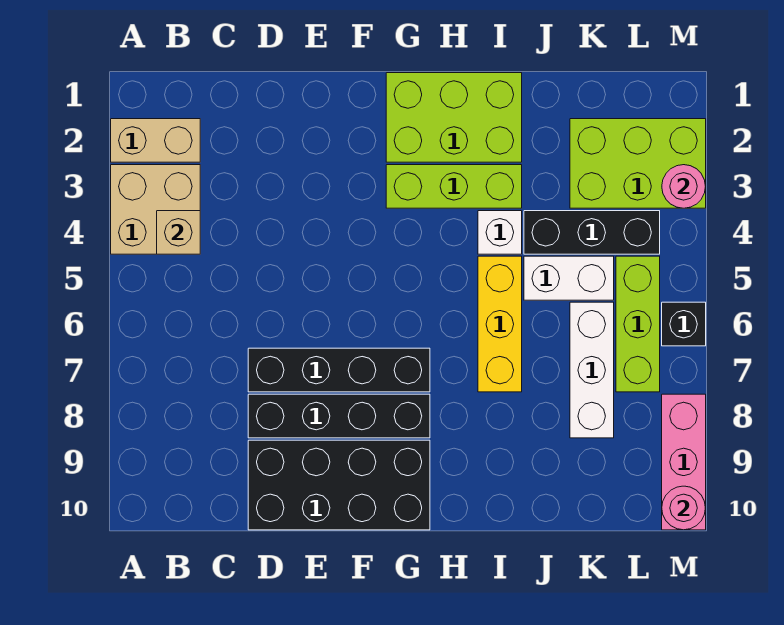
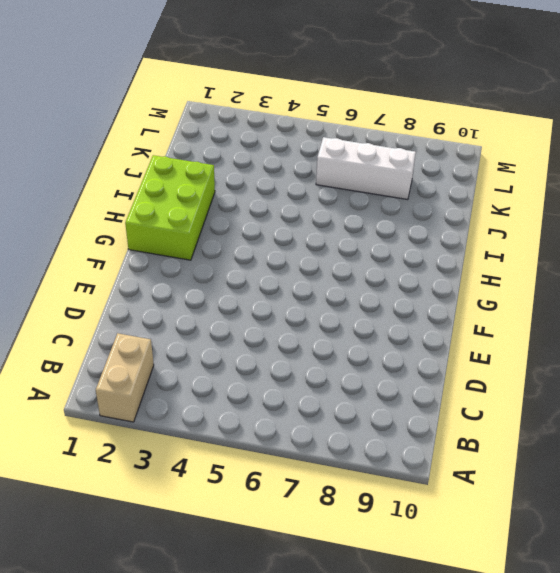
none -> tan 2x2 brick [111,165,200,254]
none -> black 1x4 brick [248,348,430,392]
none -> black 1x4 brick [248,394,430,438]

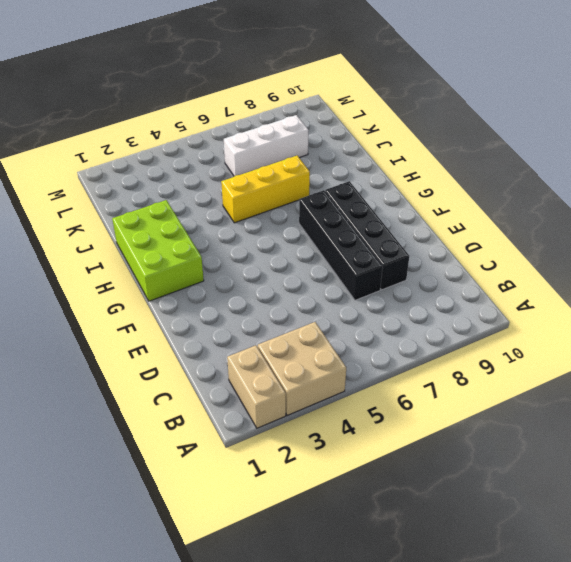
none -> black 2x4 brick [248,440,430,530]
none -> lime 1x3 brick [386,165,522,208]
none -> white 1x1 brick [478,211,522,254]

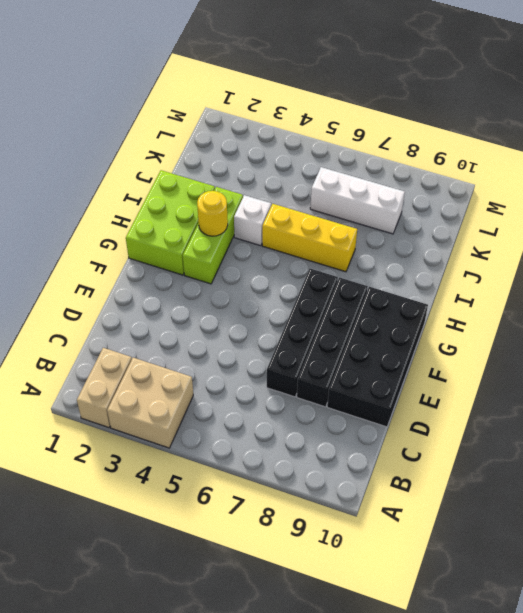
yellow 1x1 round brick [197,191,228,236] -> none
none -> black 1x3 brick [524,211,660,254]
none -> white 1x2 brick [524,256,614,300]
none -> lime 2x3 brick [570,119,706,208]

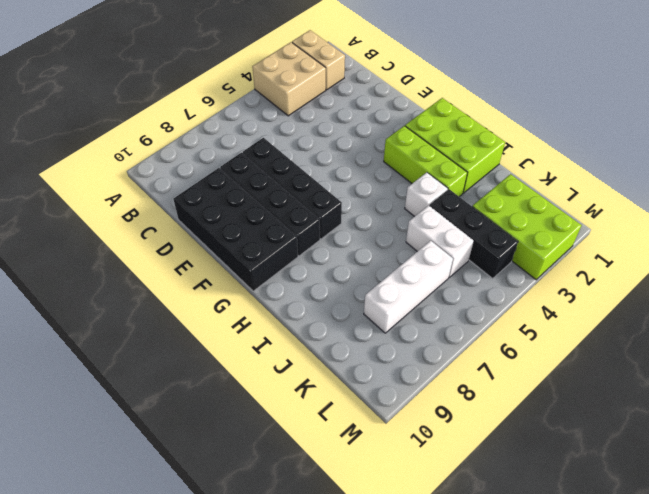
none -> yellow 1x3 brick [478,256,522,392]
none -> lime 1x3 brick [616,256,660,392]
none -> black 1x1 brick [662,302,706,346]

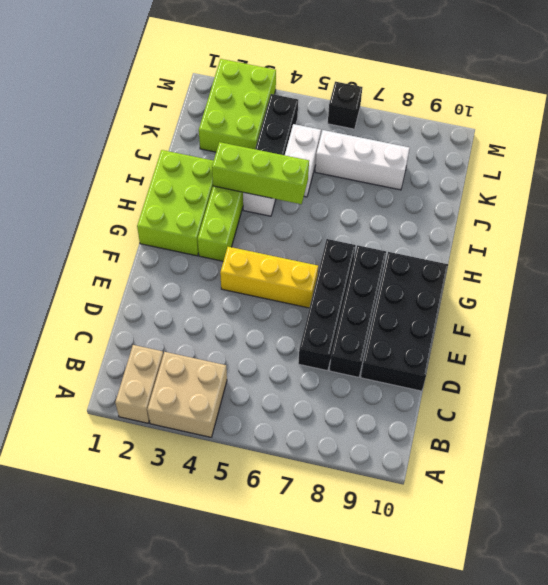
yellow 1x3 brick [220,247,318,308] -> yellow 1x3 brick moved to [478,256,522,392]
lime 1x3 brick [212,142,309,204] -> lime 1x3 brick moved to [616,256,660,392]
none -> pink 1x3 brick [662,394,706,530]
none -> tan 1x1 brick [157,211,200,254]
none -> pink 1x1 round brick [662,165,706,208]

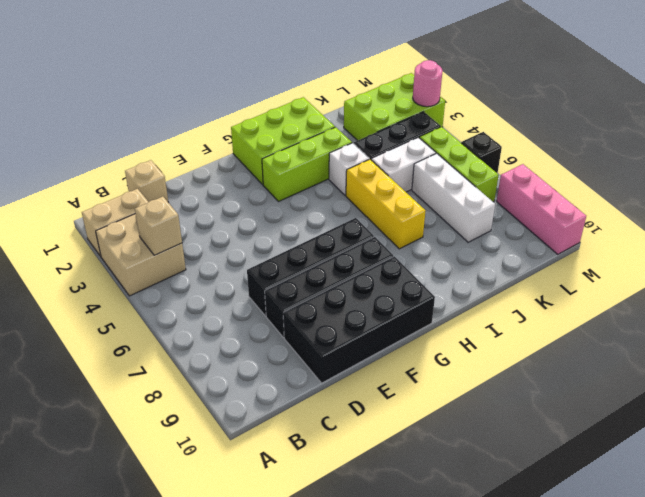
tan 1x1 brick [125,160,168,202] -> none
none -> pink 1x1 round brick [662,486,705,530]

